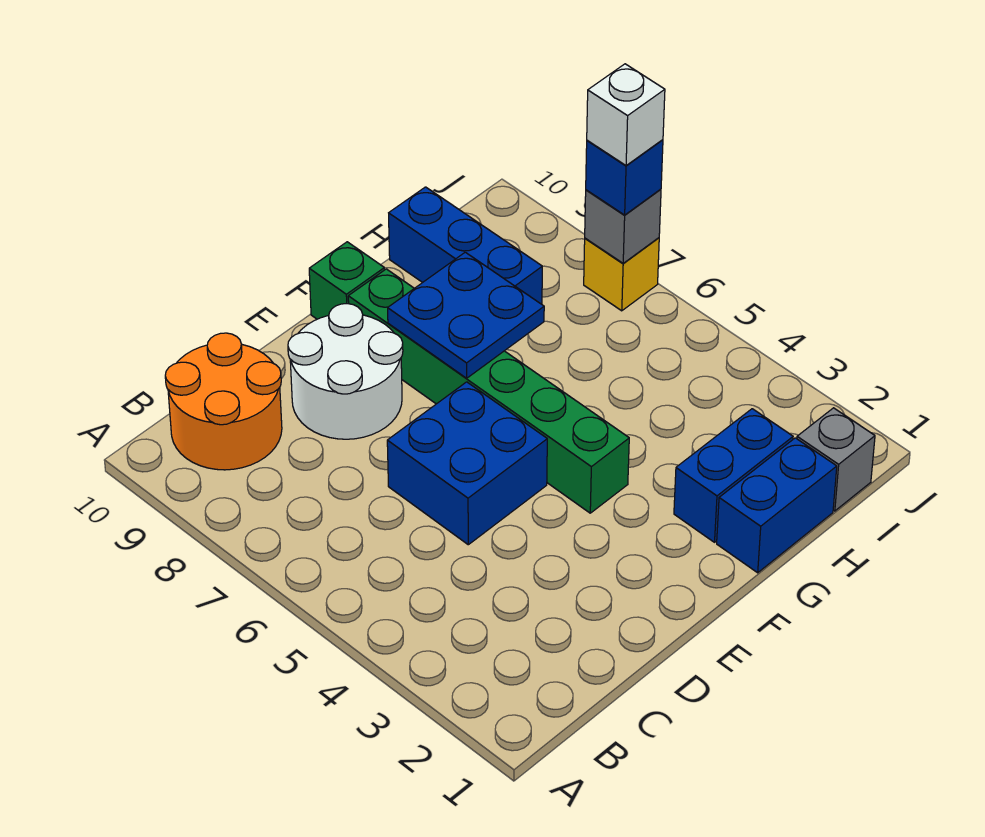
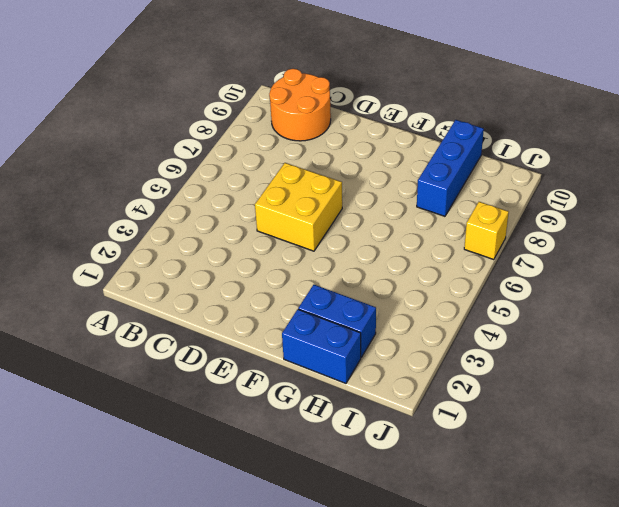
yellow 2x2 brick [255,163,342,251] -> blue 2x2 brick [387,382,547,545]
none -> white 2x2 round brick [288,304,403,439]
none -> green 1x6 brick [348,269,629,513]
none -> green 1x1 brick [309,242,384,319]

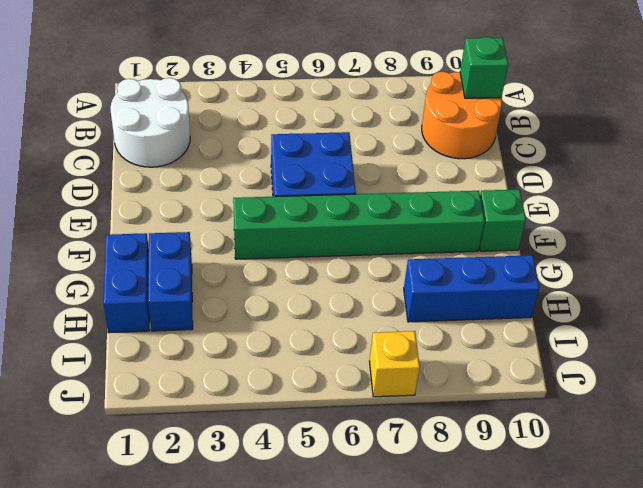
white 2x2 round brick [110,78,190,167] -> white 2x2 round brick moved to [288,304,403,439]
green 1x1 brick [460,37,508,98] -> none
none -> grey 1x1 brick [797,408,875,511]
none -> blue 2x2 plate [388,252,544,378]
none -> grey 1x1 brick [585,189,661,263]

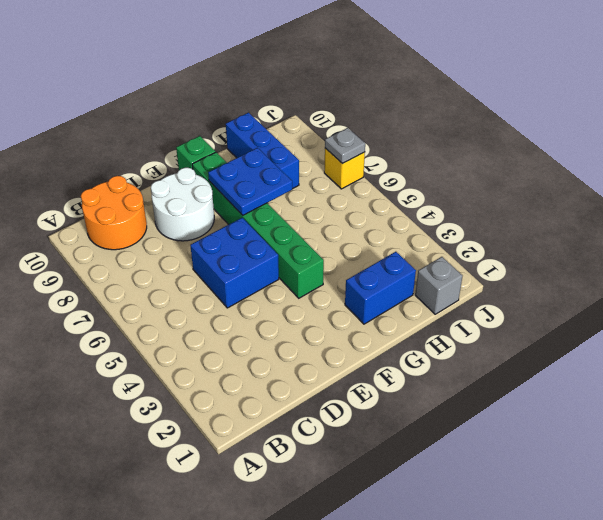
grey 1x1 plate [325,128,365,164] -> grey 1x1 brick [585,189,661,263]
none -> blue 1x2 brick [717,438,837,573]
none -> blue 1x1 brick [586,140,663,215]
none -> white 1x1 brick [587,64,665,166]

